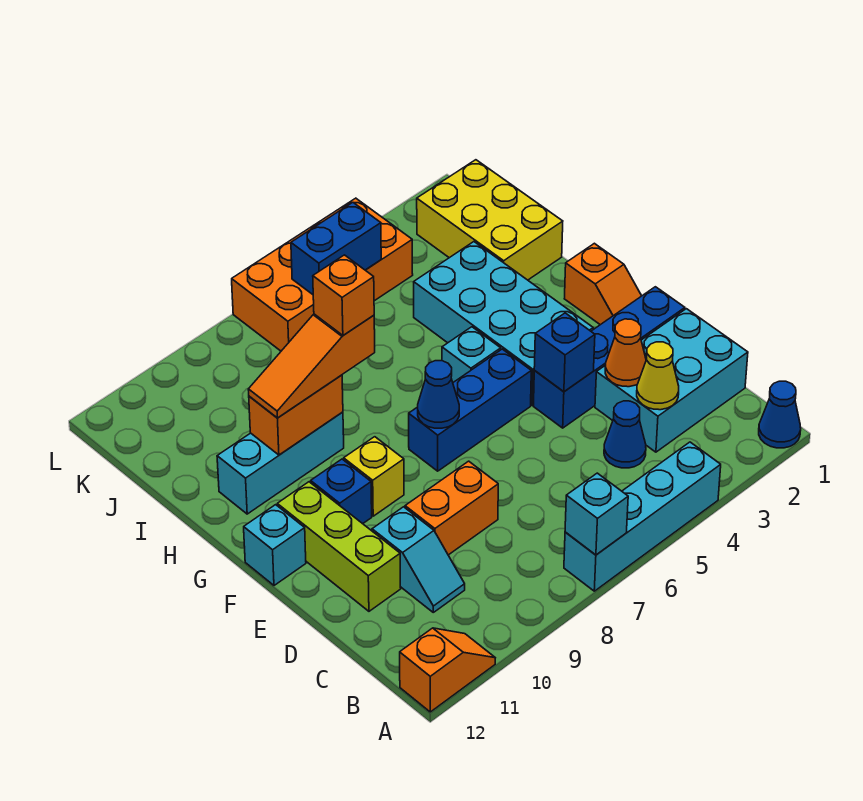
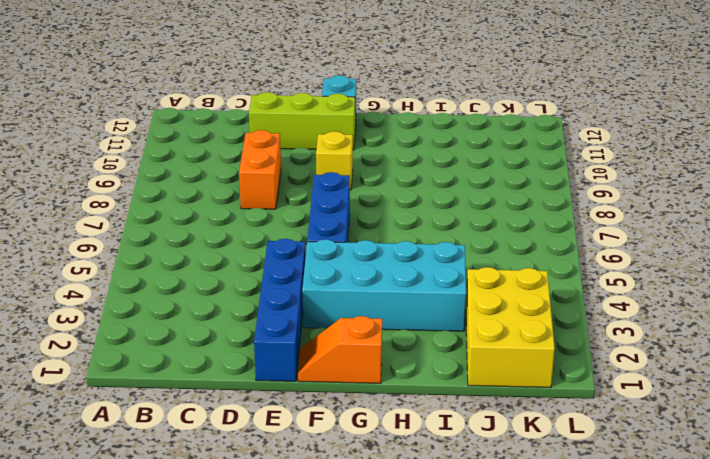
yellow 2x3 brick [466,267,555,387] -> yellow 2x3 brick turned to [417,160,563,280]
none -> blue 1x1 cone [759,381,801,448]
none -> cyan 1x4 brick [564,442,721,591]
none -> orange 1x2 slope [400,628,495,712]

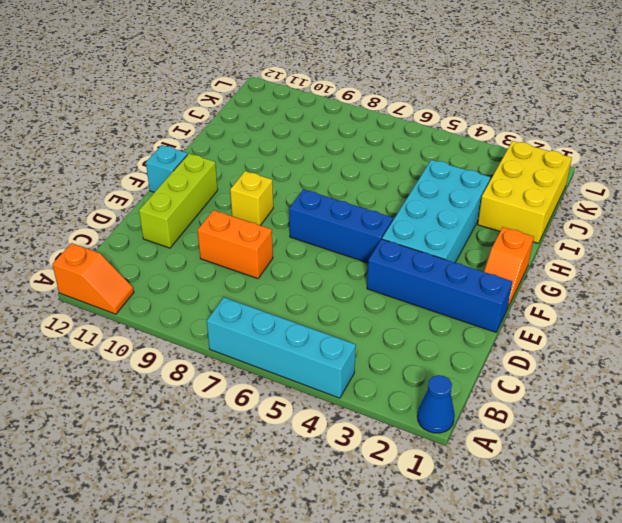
none -> cyan 2x3 brick [595,309,748,452]
none -> blue 1x1 cone [604,401,646,468]
none -> cyan 1x2 slope [372,507,465,612]

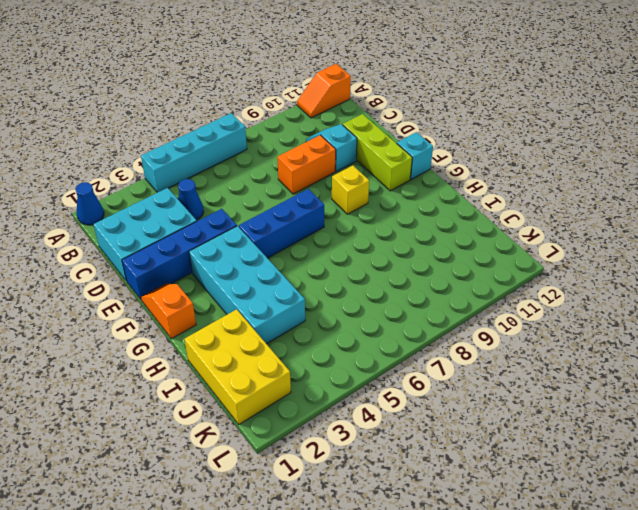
none -> blue 1x1 brick [311,459,372,524]
none -> cyan 1x1 brick [442,327,501,382]
none -> cyan 1x3 brick [217,412,344,514]

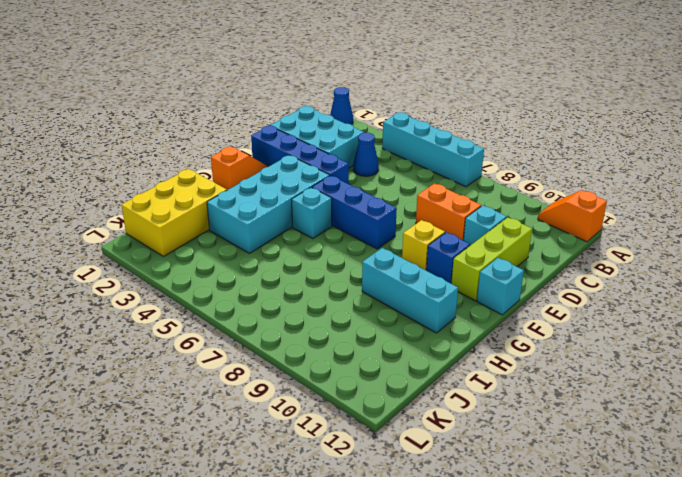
none -> orange 2x4 brick [232,198,413,351]
none -> cyan 1x1 brick [565,473,628,555]
none -> yellow 1x1 cone [637,342,679,410]

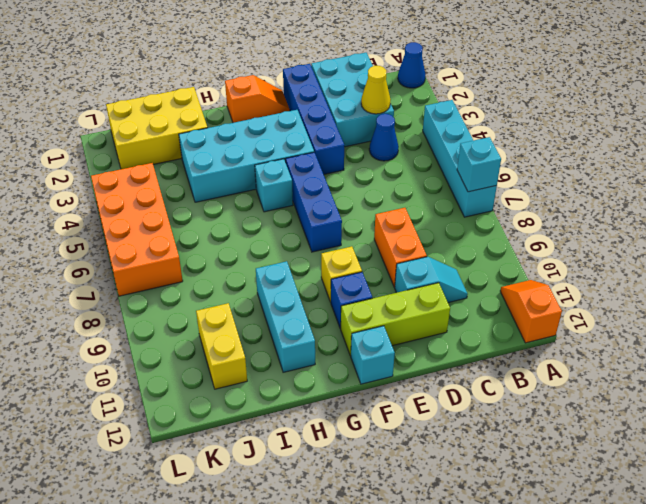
yellow 1x2 brick [196,303,247,389] -> none
none -> orange 1x1 cone [605,319,646,387]
none -> blue 1x1 brick [534,313,595,392]
none -> blue 1x1 cone [418,361,459,428]

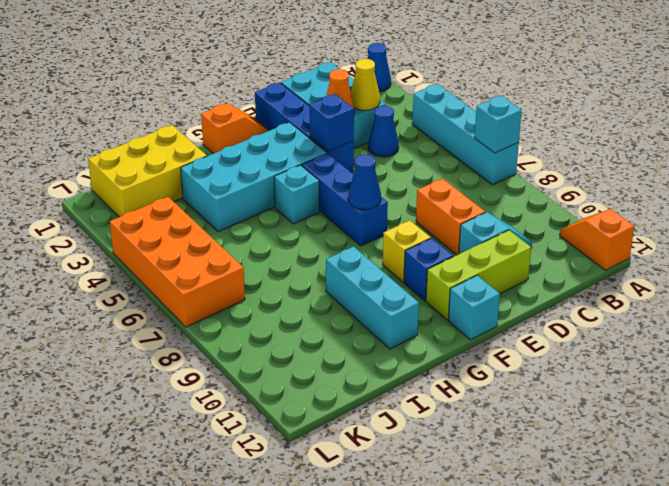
none -> orange 1x2 brick [249,375,343,455]
none -> blue 1x2 brick [291,203,381,294]
none -> orange 1x3 slope [248,314,375,418]

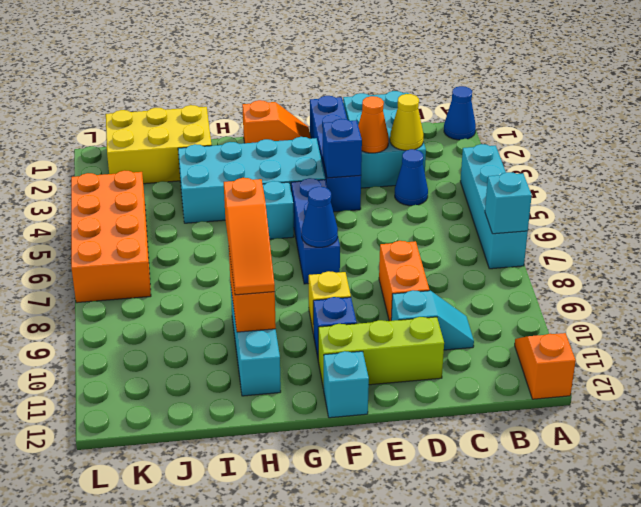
none -> blue 1x2 brick [291,203,381,294]
none -> orange 1x1 brick [313,255,374,335]

